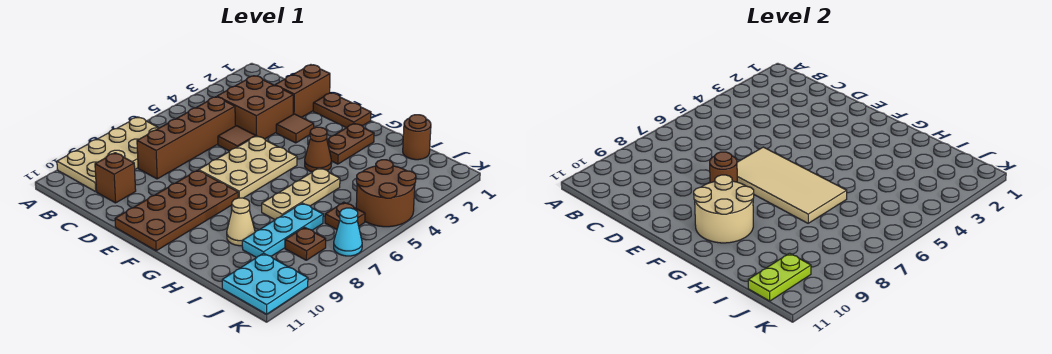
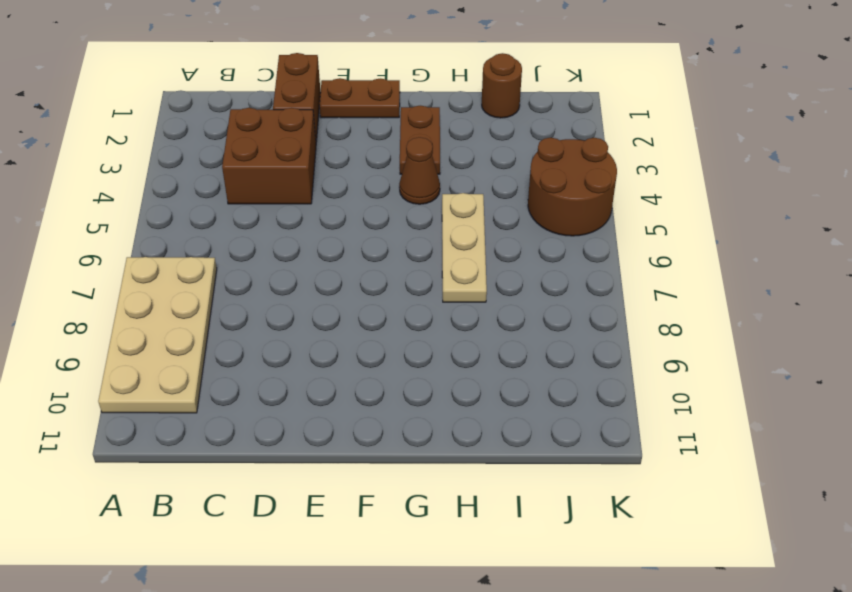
none -> brown 1x4 brick [137,97,235,179]
none -> brown 1x1 brick [95,153,136,203]
none -> brown 1x1 tile [218,126,255,151]

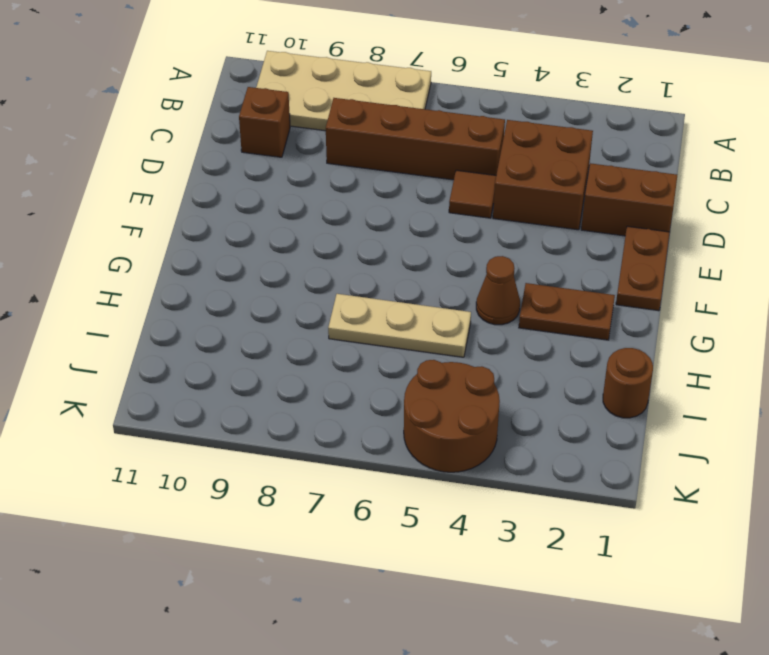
none -> brown 1x1 tile [276,114,314,143]
none -> tan 2x3 plate [199,136,297,198]
none -> brown 2x4 plate [115,170,238,251]

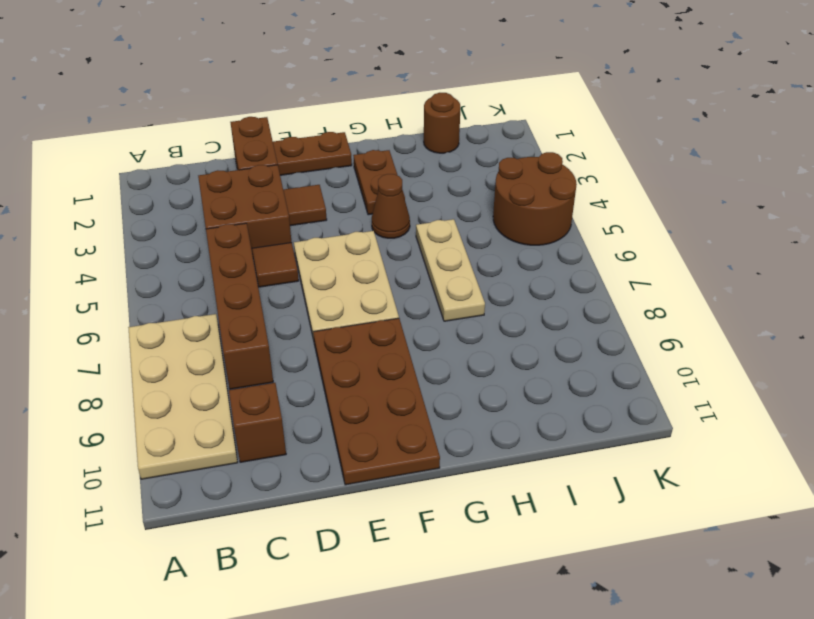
none -> tan 1x1 cone [227,198,255,246]
none -> cyan 1x3 plate [242,203,323,258]
none -> brown 1x1 plate [325,202,365,229]

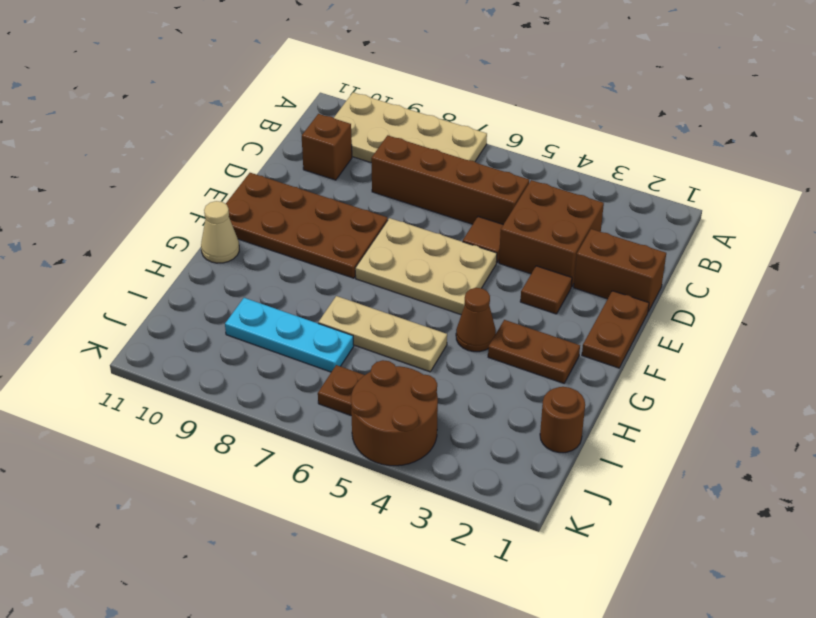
tan 1x1 cone [201,201,239,263] -> tan 1x1 cone moved to [227,198,255,246]
none -> brown 1x1 plate [285,227,326,260]
none -> cyan 2x2 plate [222,253,308,314]
none -> cyan 1x1 cone [334,208,362,256]

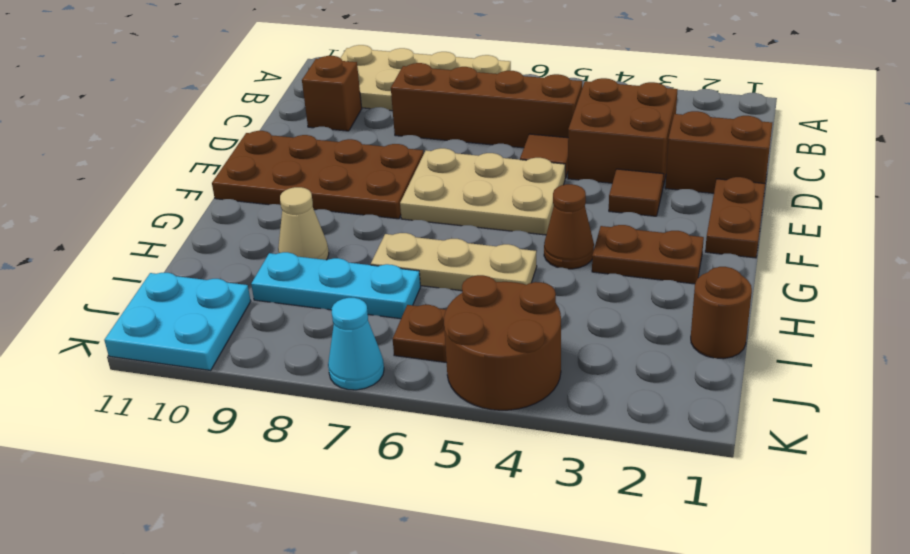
none -> brown 1x1 plate [285,227,326,260]
none -> tan 2x4 tile [737,147,847,223]
none -> brown 1x1 round brick [710,152,737,183]

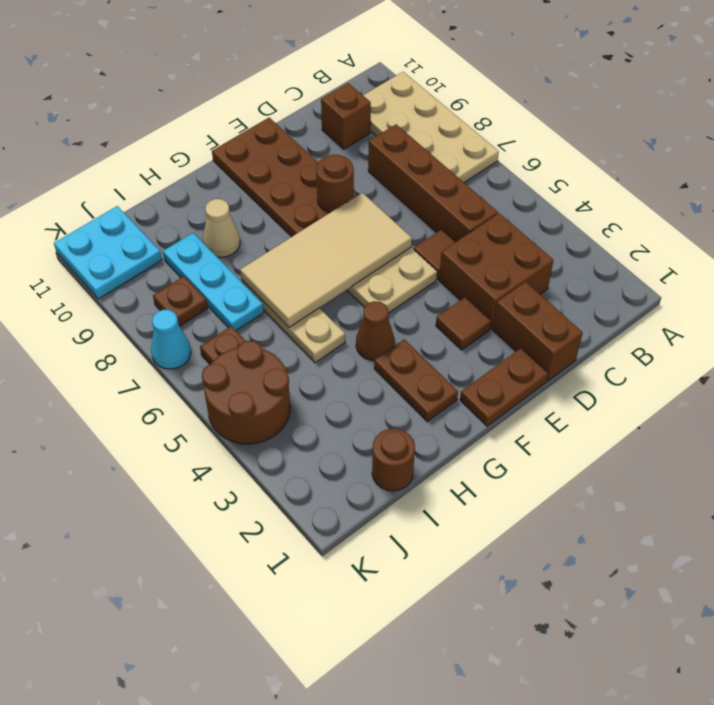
none -> tan 2x2 round brick [694,175,754,243]
none -> lime 1x2 plate [748,253,811,301]

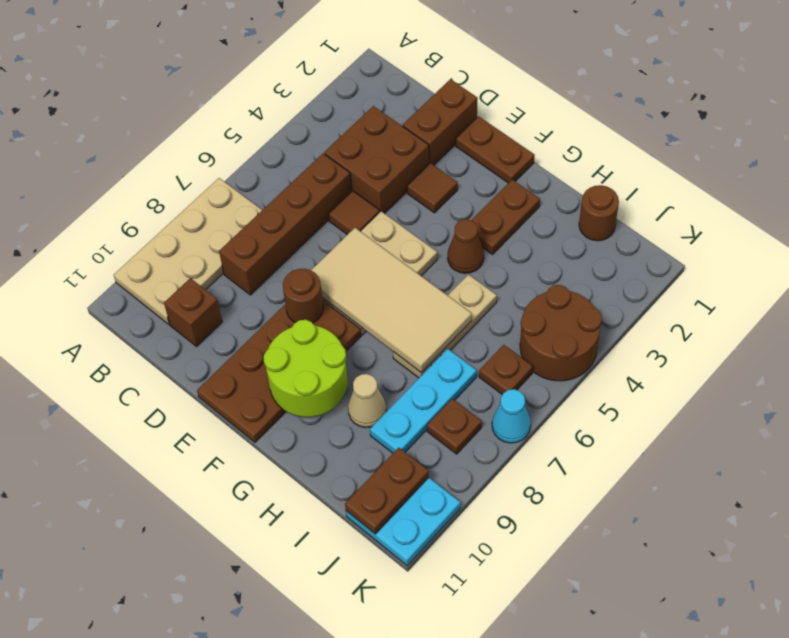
lime 2x2 round brick [264,320,348,417] -> tan 2x2 round brick [694,175,754,243]
brown 1x2 plate [345,448,429,534] -> lime 1x2 plate [748,253,811,301]

